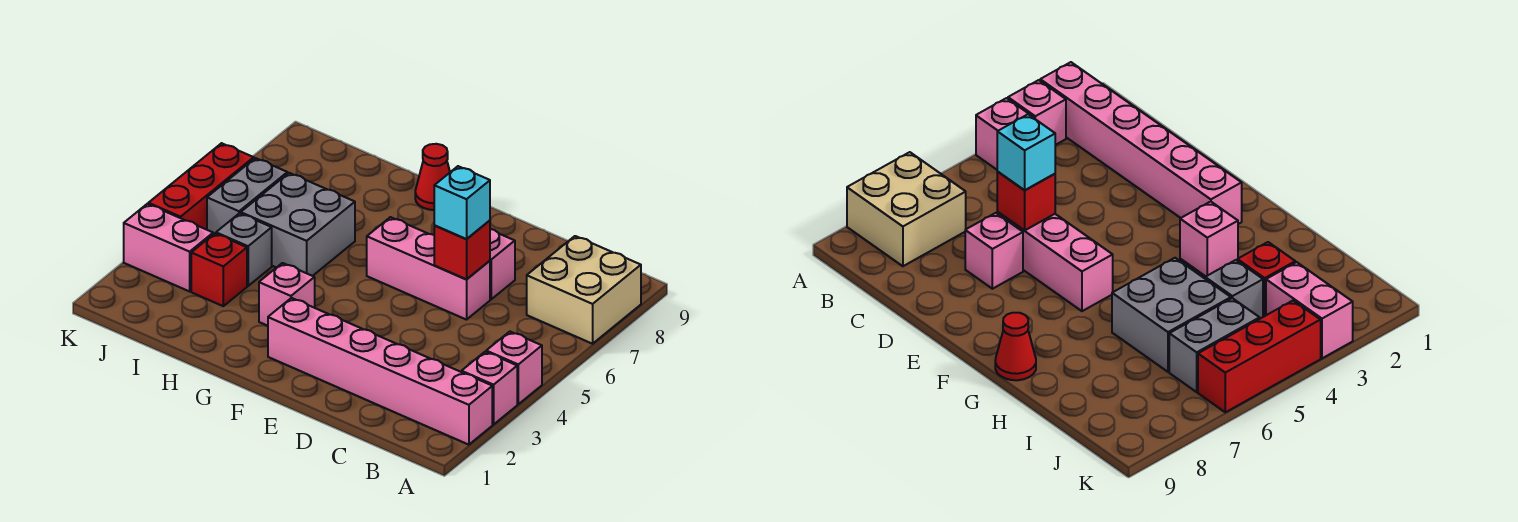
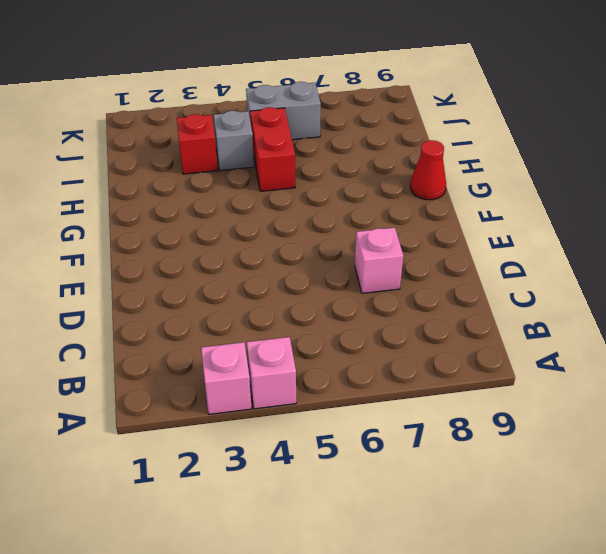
red 1x2 brick [250,107,295,191] -> grey 2x2 brick [241,173,355,276]
none -> pink 1x6 brick [268,298,492,445]
none -> tan 2x2 brick [527,236,641,344]
none -> pink 1x3 brick [367,217,490,320]

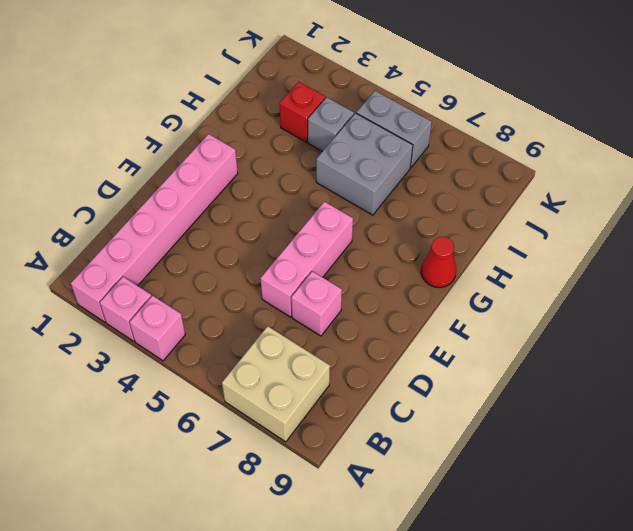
none -> pink 1x1 brick [259,263,315,326]
none -> pink 1x2 brick [124,204,213,291]
none -> red 1x3 brick [148,143,254,230]

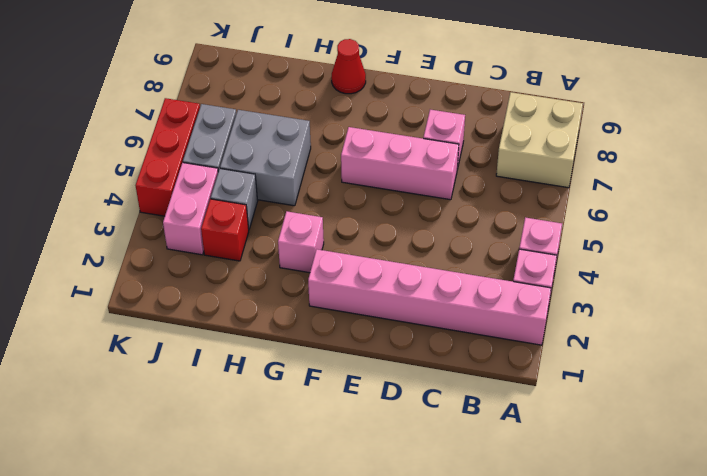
pink 1x2 brick [163,163,218,255] -> pink 1x2 brick turned to [124,204,213,291]
none -> red 1x1 brick [434,220,490,279]
none -> cyan 1x1 brick [434,166,490,239]

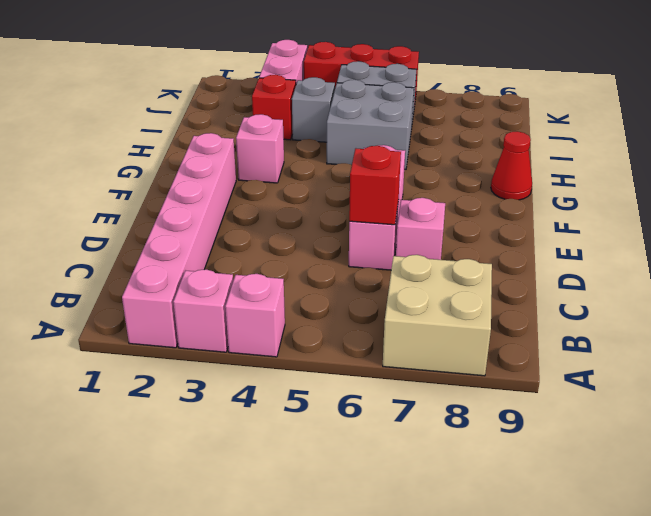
none -> cyan 1x1 brick [434,166,490,239]

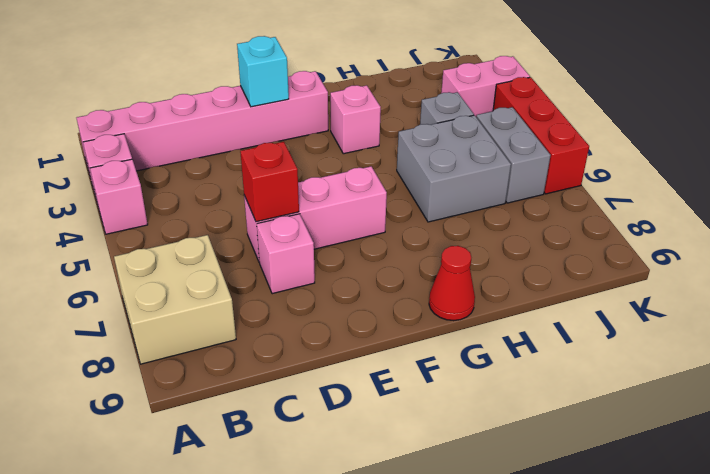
cyan 1x1 brick [237,36,289,107] -> cyan 1x1 brick moved to [434,166,490,239]
none -> red 1x1 brick [191,234,247,306]

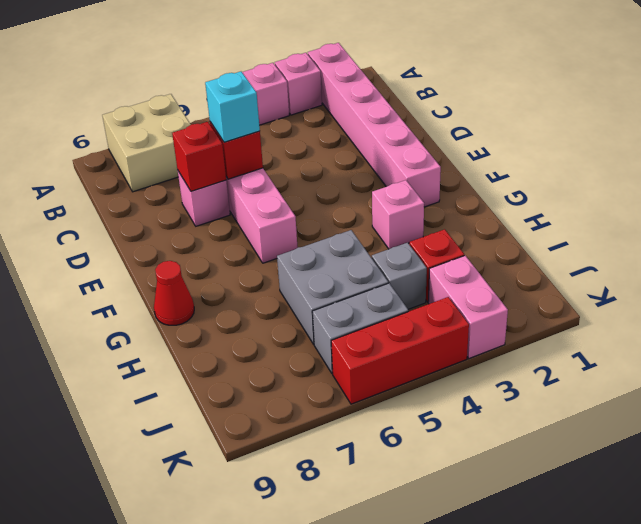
red 1x1 brick [172,122,226,191] -> none

